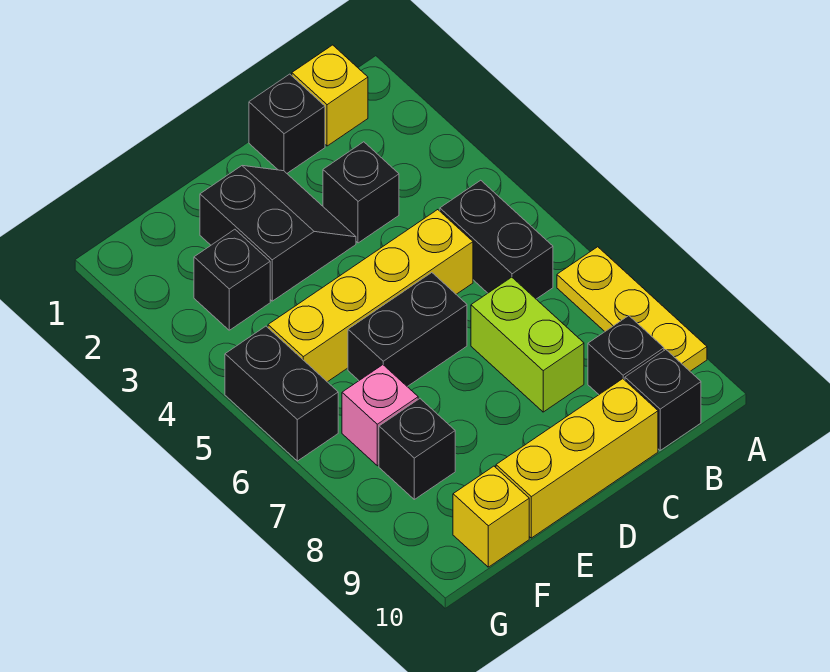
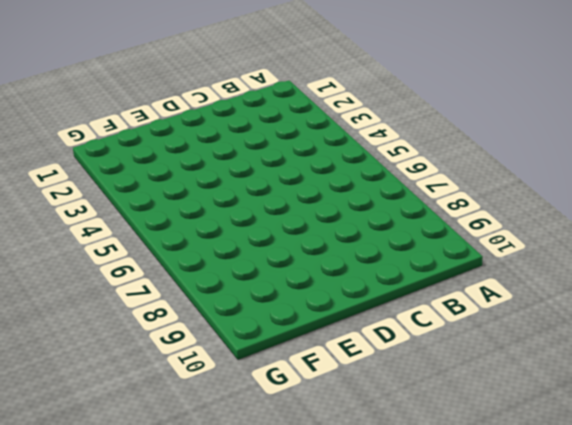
none -> yellow 1x3 plate [557,247,707,371]
none -> yellow 1x1 brick [292,45,368,146]
none -> black 1x2 brick [440,180,553,299]

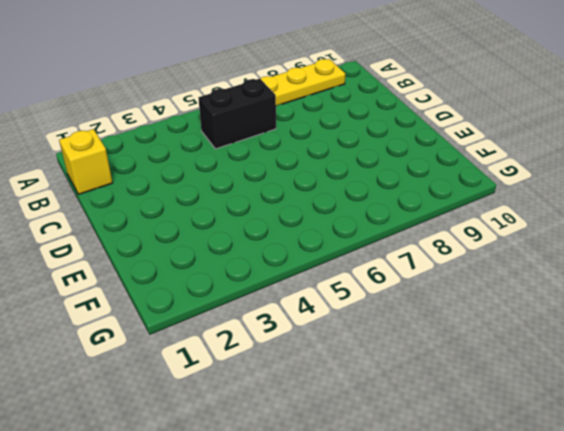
none -> black 1x1 brick [588,316,664,394]
none -> black 1x1 brick [625,350,701,450]
none -> black 1x1 brick [249,74,325,173]

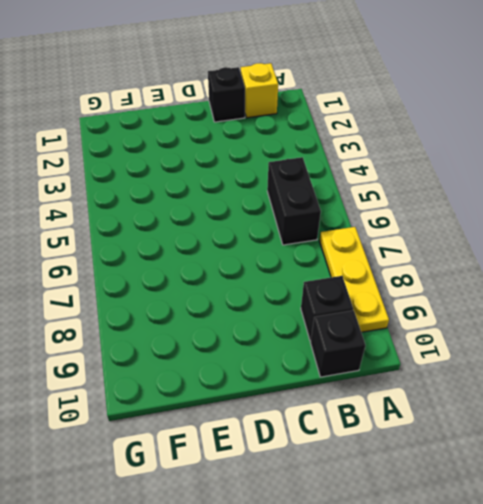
none -> black 1x1 brick [323,142,399,243]
none -> yellow 1x4 brick [268,210,473,382]
none -> lime 1x2 brick [471,277,584,412]

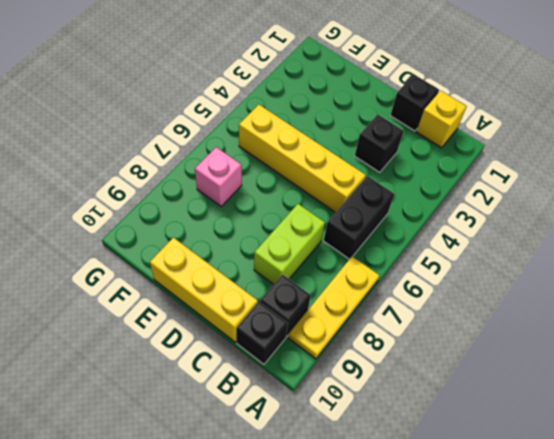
none -> black 2x2 slope [200,166,356,301]
none -> black 1x2 brick [348,273,467,387]
none -> black 1x1 brick [194,229,270,330]

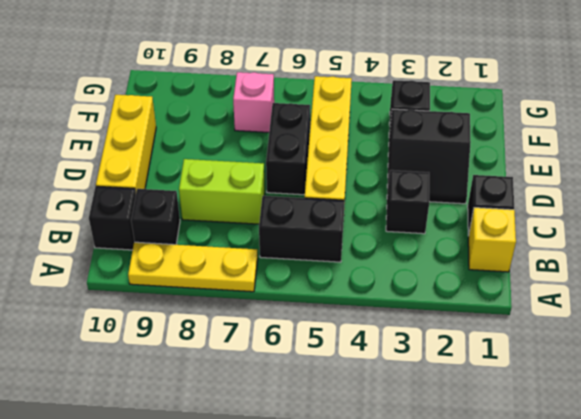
none -> black 1x1 brick [379,399,455,499]
none -> yellow 1x1 brick [453,466,529,567]
none -> black 1x2 brick [225,326,338,461]

